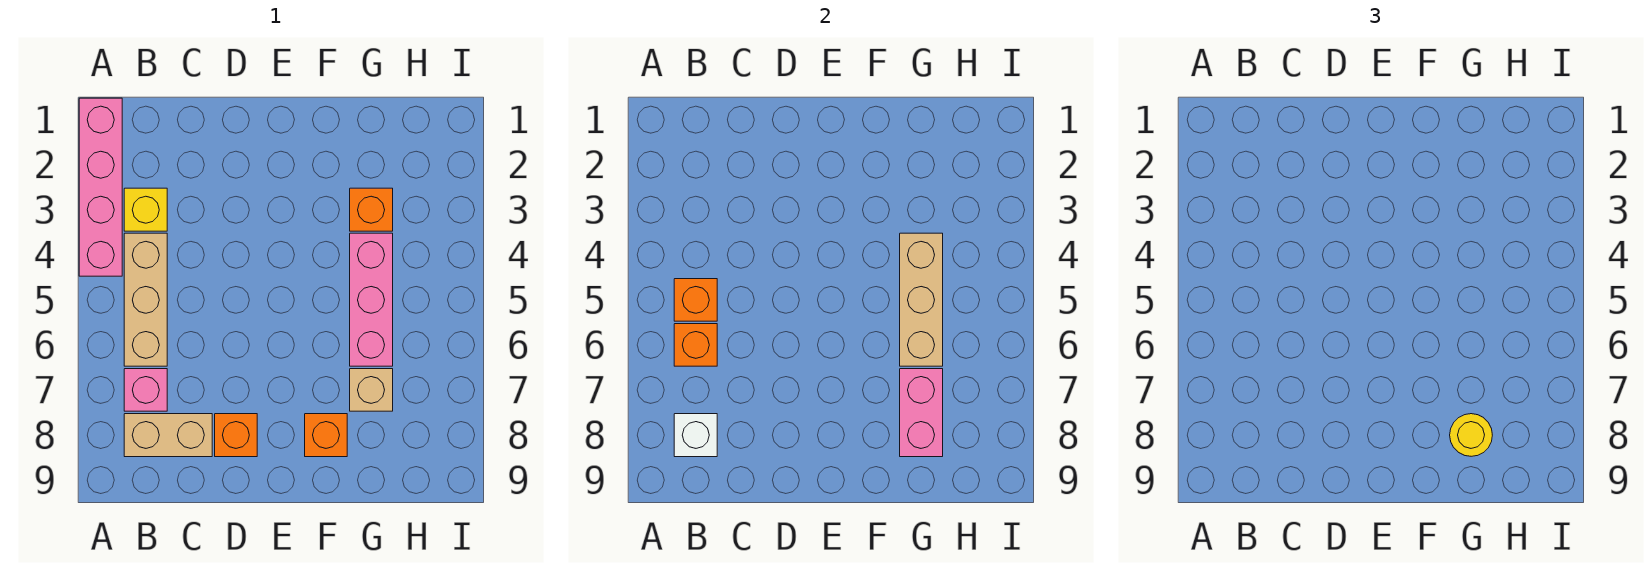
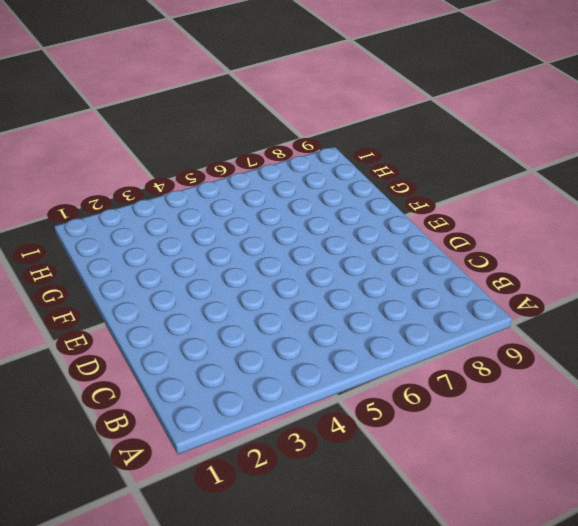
none -> pink 1x4 brick [79,98,122,276]
none -> yellow 1x1 brick [124,188,167,231]
none -> tan 1x3 brick [124,233,167,366]

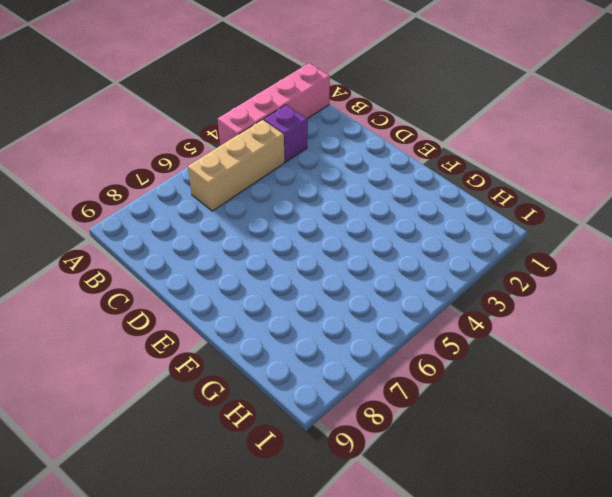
purple 1x1 brick [264,105,308,162] -> yellow 1x1 brick [124,188,167,231]
none -> pink 1x1 brick [124,369,167,411]
none -> tan 1x2 brick [124,414,212,457]
none -> orange 1x1 brick [215,414,257,457]

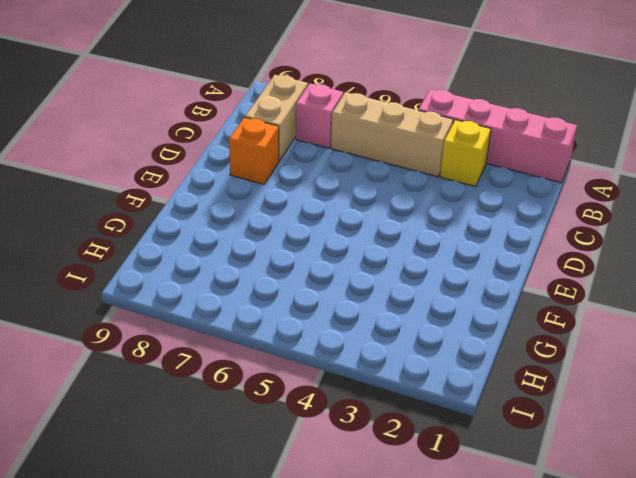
none -> orange 1x1 brick [305,414,347,457]
none -> orange 1x1 brick [350,188,393,231]
none -> pink 1x3 brick [350,233,393,366]

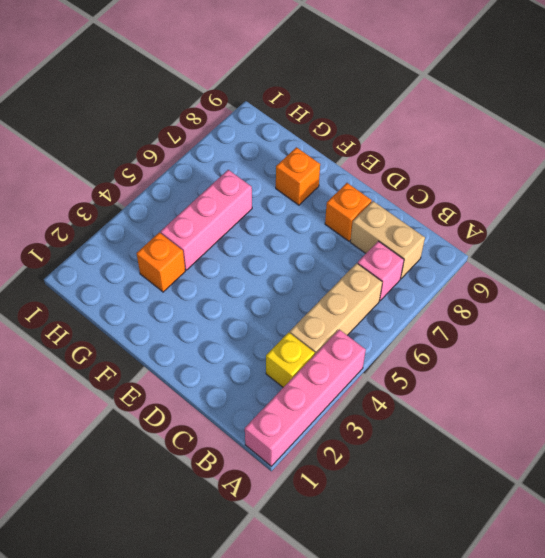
none -> tan 1x1 brick [350,369,393,411]
none -> orange 1x1 brick [674,279,717,321]
none -> orange 1x1 brick [674,324,717,366]

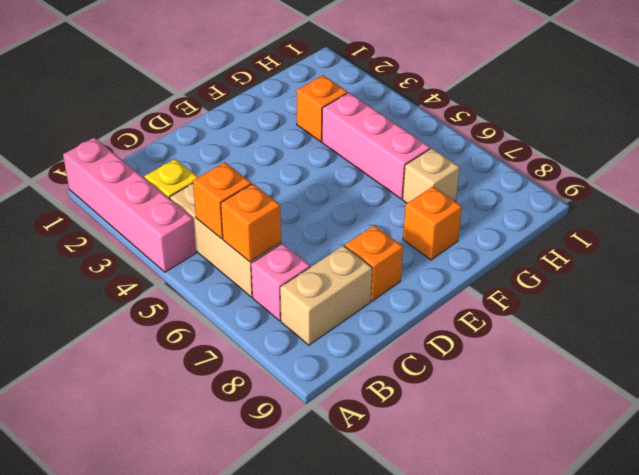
none -> white 1x1 brick [674,414,717,457]
none -> tan 1x3 brick [900,233,943,366]
none -> pink 1x2 brick [900,369,943,457]

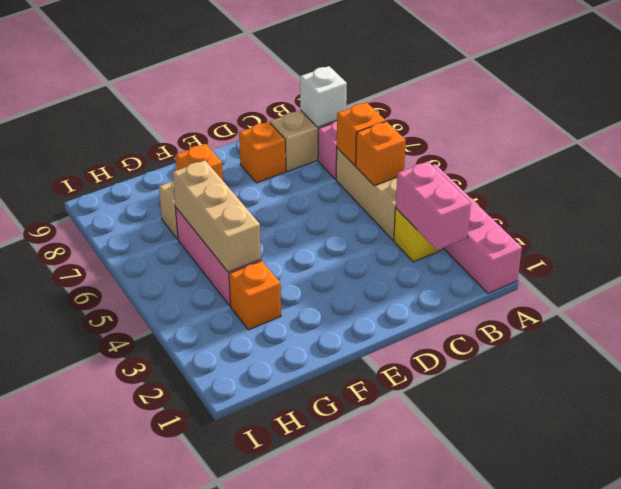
pink 1x2 brick [396,161,471,250] -> pink 1x2 brick moved to [900,369,943,457]
none -> yellow 1x1 round brick [1450,414,1492,456]

